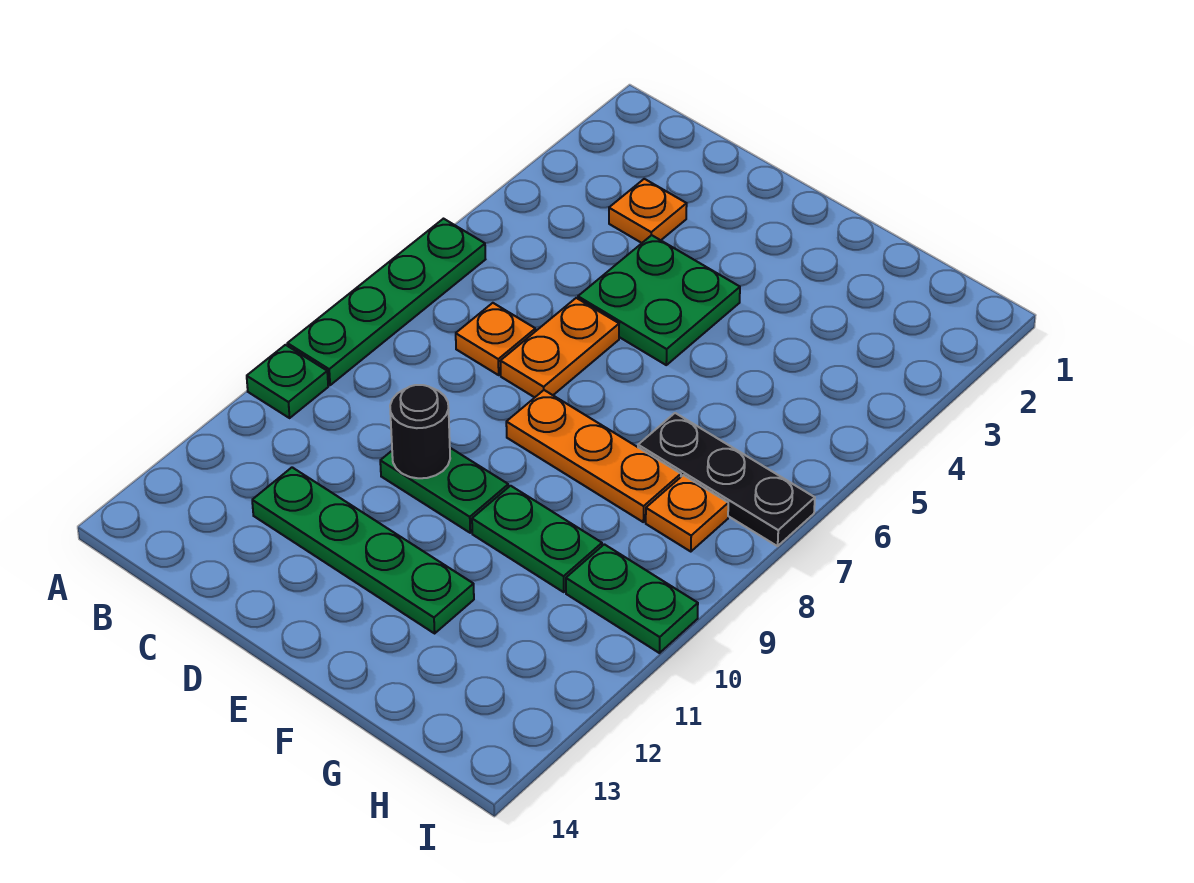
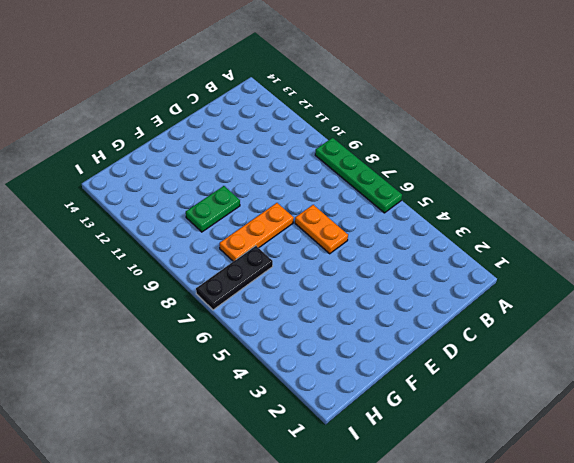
none -> green 1x1 plate [247,345,328,418]
none -> orange 1x1 plate [609,179,687,243]
none -> orange 1x1 plate [456,303,535,375]

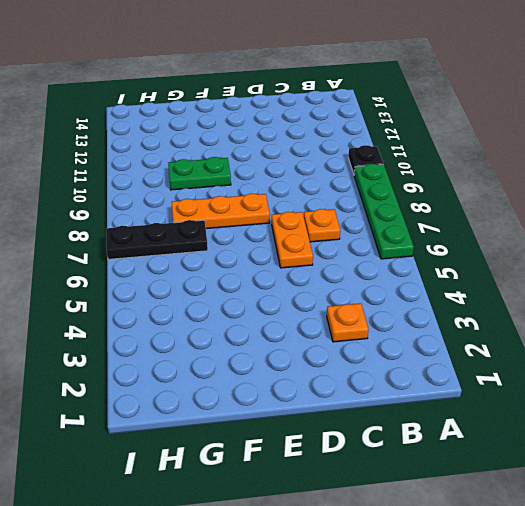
black 1x1 plate [348,145,383,174] -> green 1x1 plate [247,345,328,418]
none -> green 1x4 plate [252,467,474,633]
none -> green 2x2 plate [578,235,740,365]
none -> green 1x2 plate [380,448,508,533]

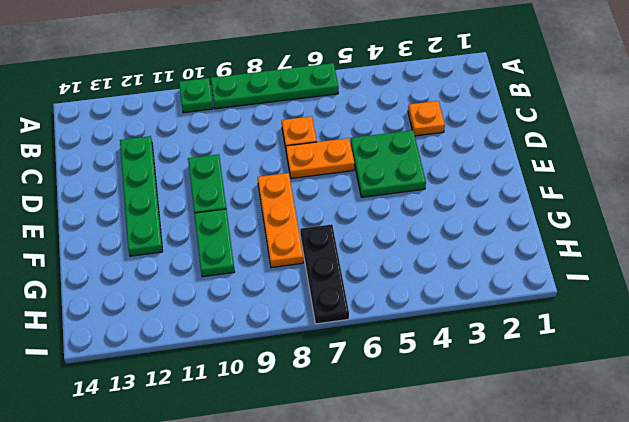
none -> orange 1x1 plate [646,475,728,552]
none -> green 1x2 plate [566,544,698,653]
none -> black 1x1 round brick [390,385,450,478]

